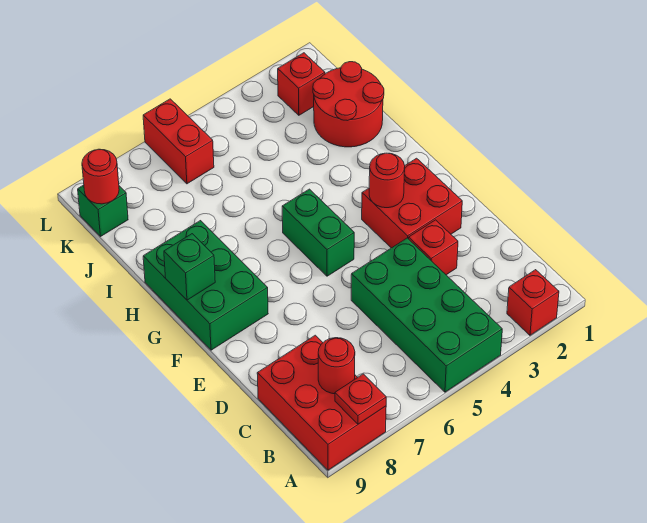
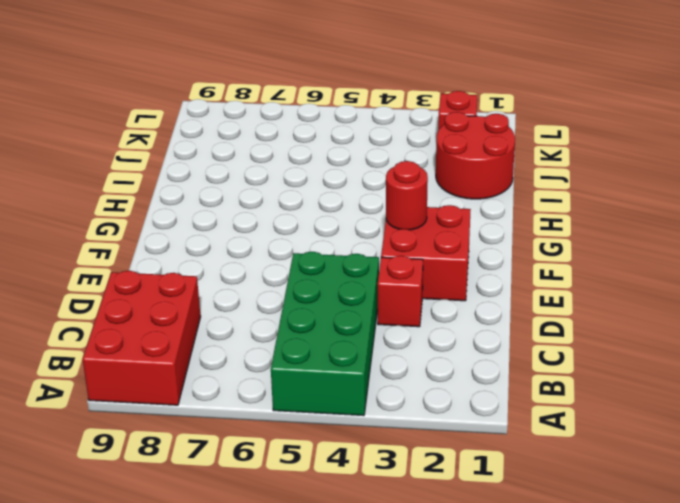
none -> red 1x1 brick [507,270,559,335]
none -> green 1x2 brick [282,189,354,276]
none -> green 2x3 brick [143,221,268,350]

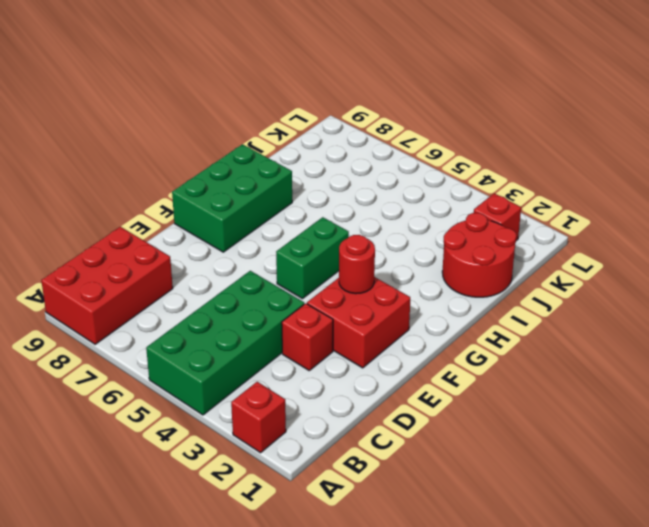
none -> red 1x2 brick [143,99,214,184]
none -> green 1x1 brick [78,185,128,237]
none -> red 1x1 plate [335,374,386,424]

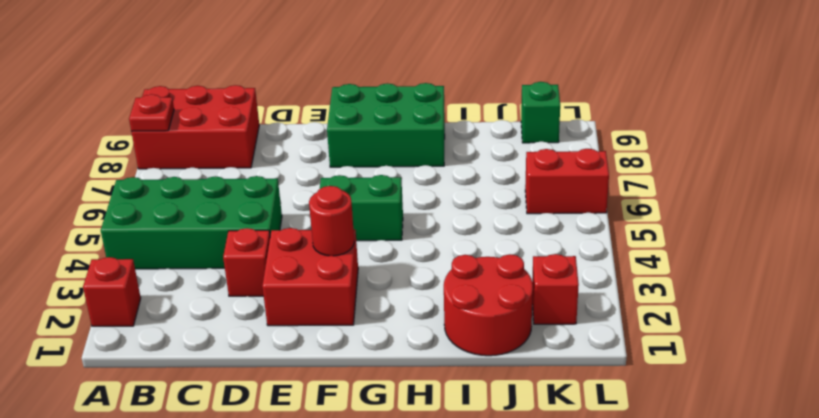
none -> red 1x1 round brick [318,338,355,394]
none -> green 1x1 brick [164,234,215,300]
none -> red 1x1 round brick [82,149,119,204]

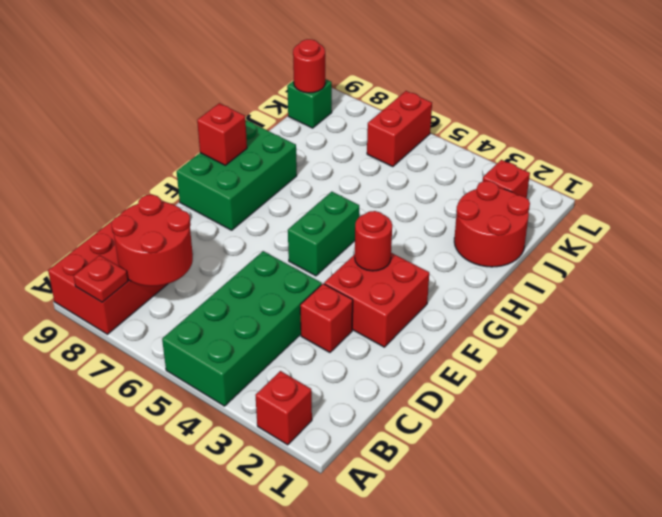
red 2x2 round brick [111,195,193,286] -> red 1x1 round brick [318,338,355,394]
red 1x1 brick [197,103,247,165] -> green 1x1 brick [164,234,215,300]

